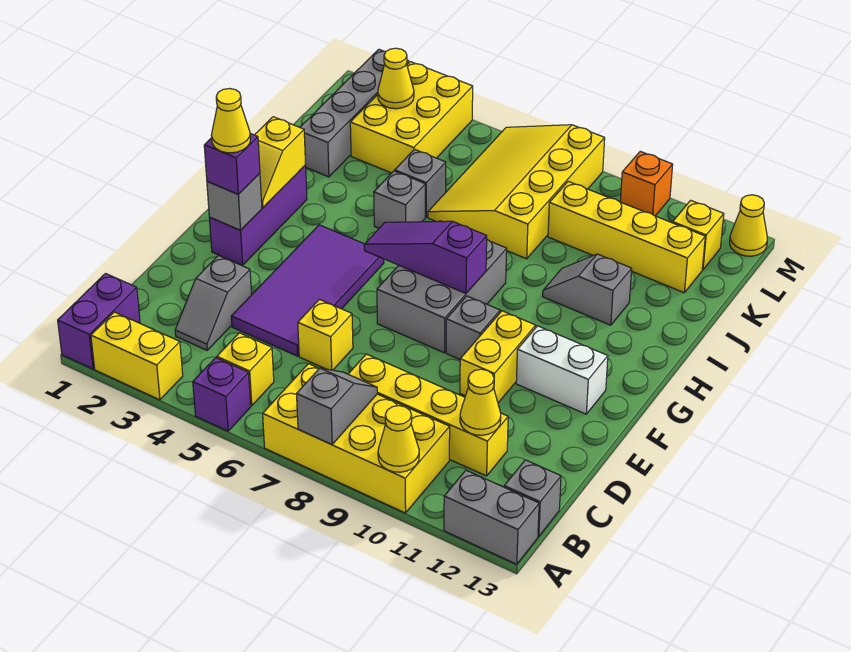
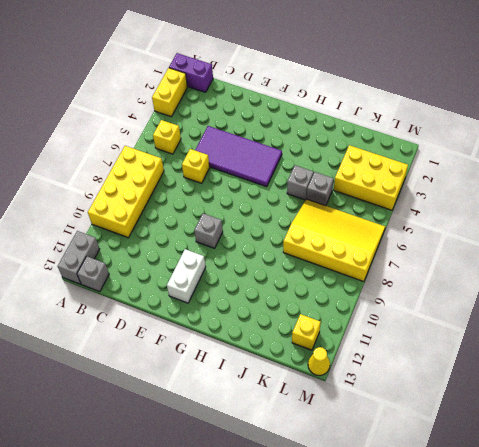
none -> purple 1x1 brick [193,358,251,431]
none -> grey 1x2 slope [175,256,251,350]
none -> yellow 1x4 brick [348,354,508,476]
none -> yellow 1x2 brick [460,311,536,403]

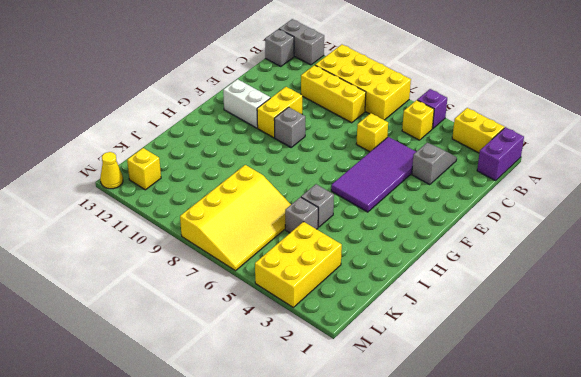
yellow 1x3 brick [301,65,366,123] -> yellow 1x4 brick [348,354,508,476]
none -> purple 1x3 brick [209,165,307,265]
none -> grey 2x3 brick [377,221,507,353]
none -> grey 1x2 slope [543,254,632,325]
none -> grey 1x4 brick [300,49,409,177]

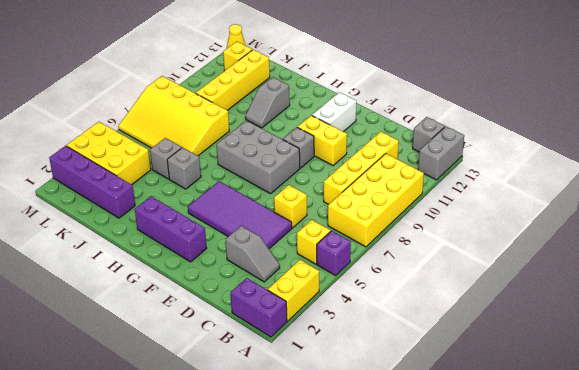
purple 1x4 brick [49,146,135,218] -> grey 1x4 brick [300,49,409,177]
none -> orange 1x1 brick [620,151,673,216]
none -> grey 1x2 slope [297,368,377,445]
none -> yellow 1x1 cone [378,406,419,472]
none -> yellow 1x1 cone [460,369,501,435]

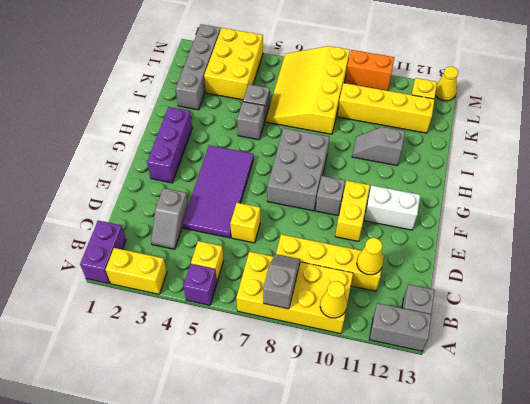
orange 1x2 brick [345,50,394,91] -> orange 1x1 brick [620,151,673,216]
none -> grey 1x1 brick [207,173,262,230]
none -> yellow 1x2 slope [255,117,306,208]
none -> purple 1x3 slope [364,221,487,293]
none -> yellow 1x1 cone [378,48,414,109]

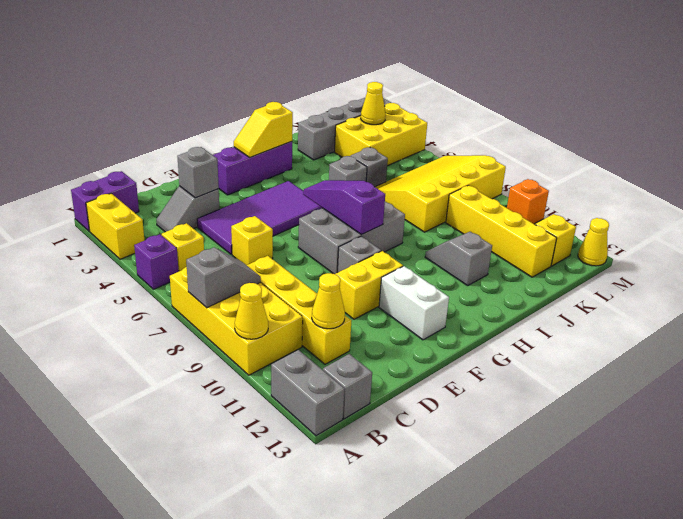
grey 1x1 brick [177,147,219,198] -> grey 1x1 brick moved to [207,173,262,230]
none -> purple 1x1 brick [204,134,260,194]
none -> yellow 1x1 cone [211,89,250,153]

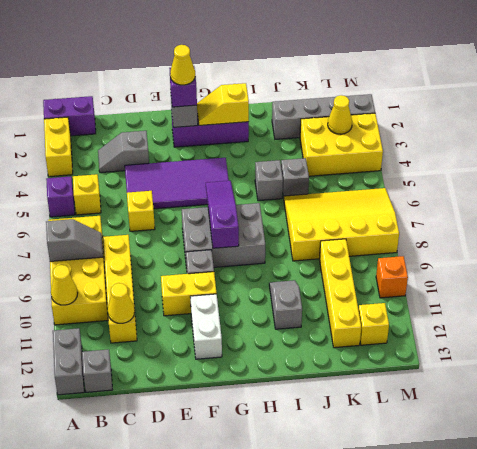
none -> yellow 1x1 cone [730,195,767,256]

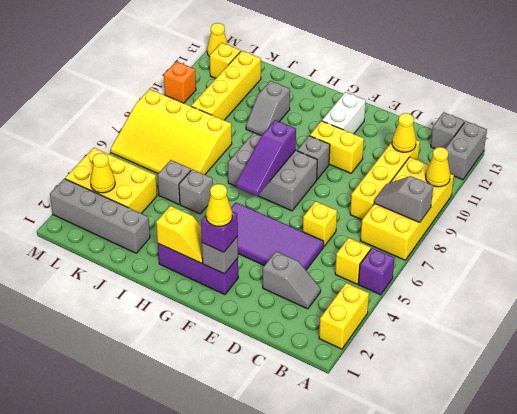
none -> purple 1x2 brick [58,274,140,369]

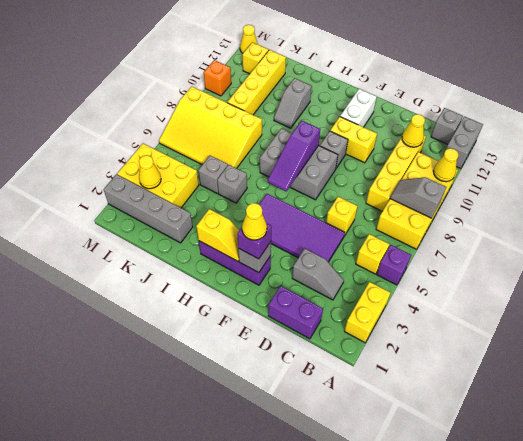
purple 1x2 brick [268,286,323,339] -> purple 1x2 brick moved to [58,274,140,369]

